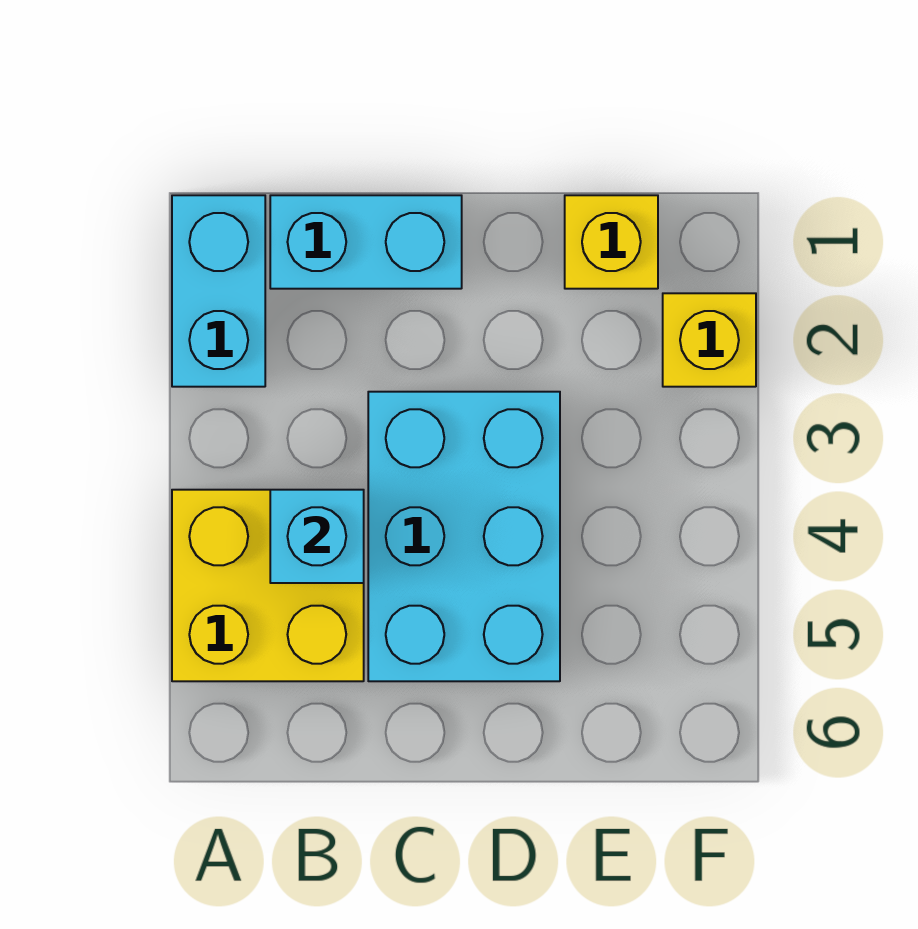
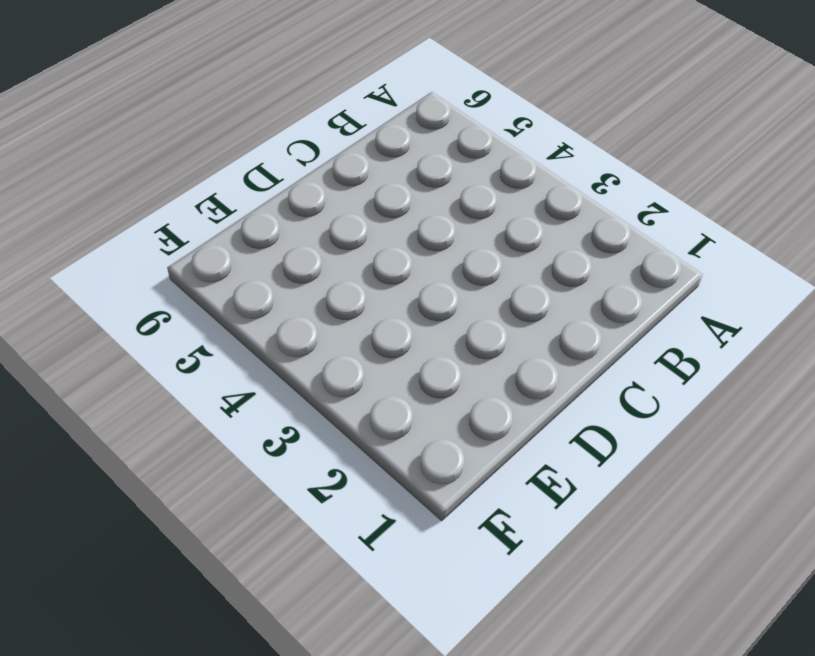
none -> cyan 1x2 brick [172,195,265,387]
none -> yellow 2x2 brick [172,490,364,681]

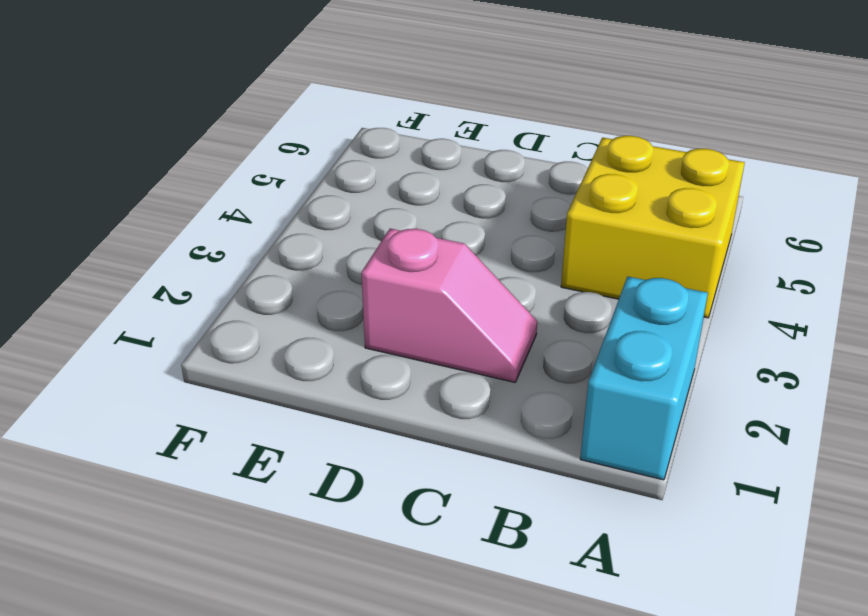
pink 1x2 slope [361,229,537,382] -> none
none -> cyan 1x2 brick [270,195,462,289]
none -> cyan 2x3 brick [368,392,560,681]

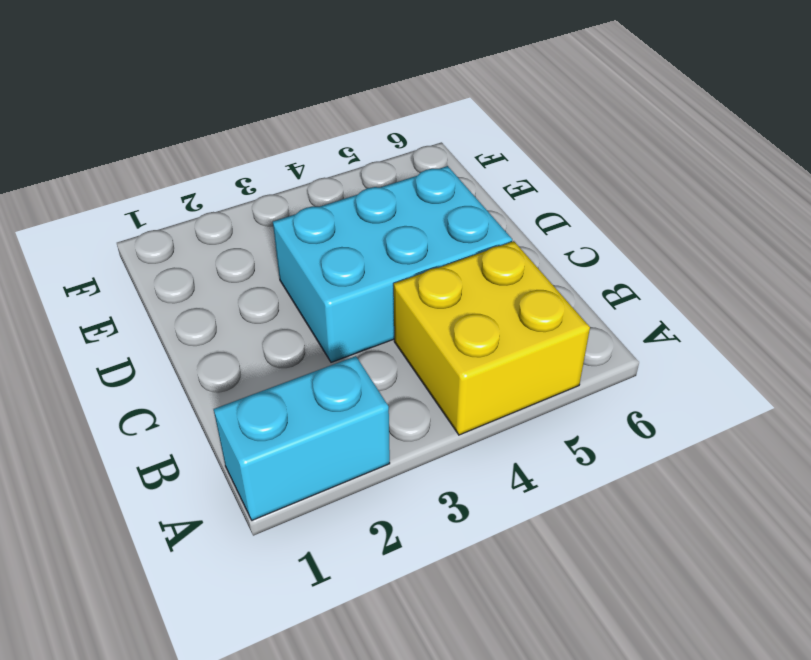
none -> cyan 1x2 brick [270,195,462,289]
none -> yellow 1x1 brick [565,195,658,289]

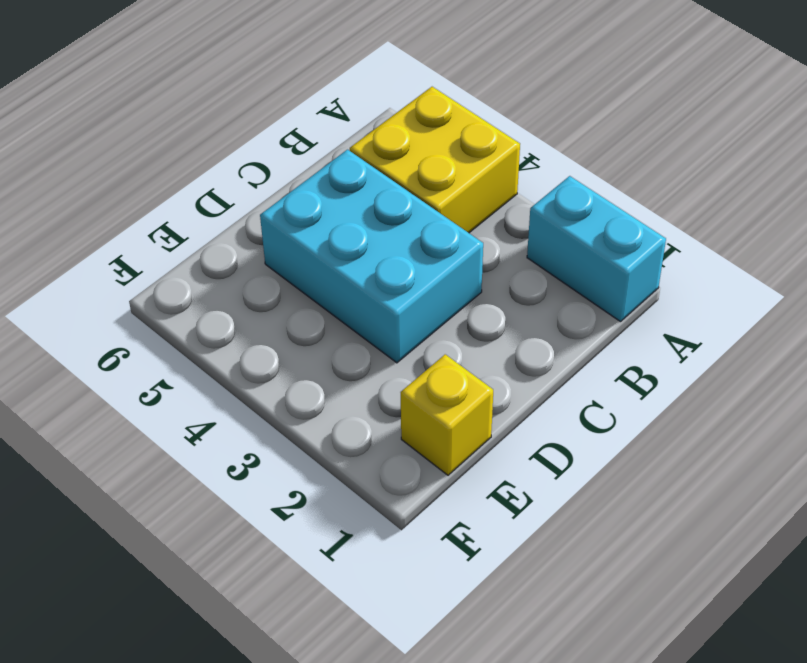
none -> cyan 1x2 brick [270,195,462,289]
none -> yellow 1x1 brick [663,293,756,387]

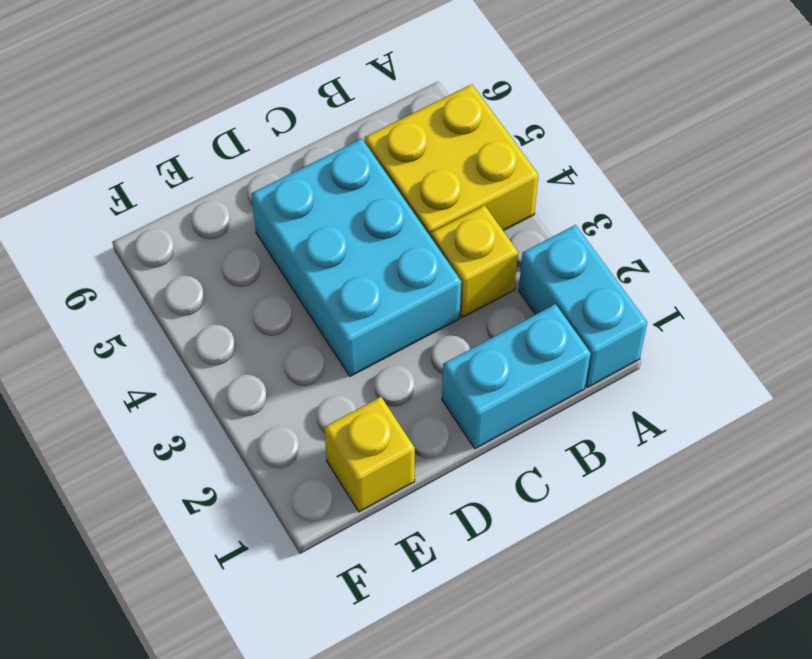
yellow 1x1 brick [431,205,518,317] -> yellow 1x1 brick moved to [663,293,756,387]
none -> cyan 1x1 brick [270,490,364,583]

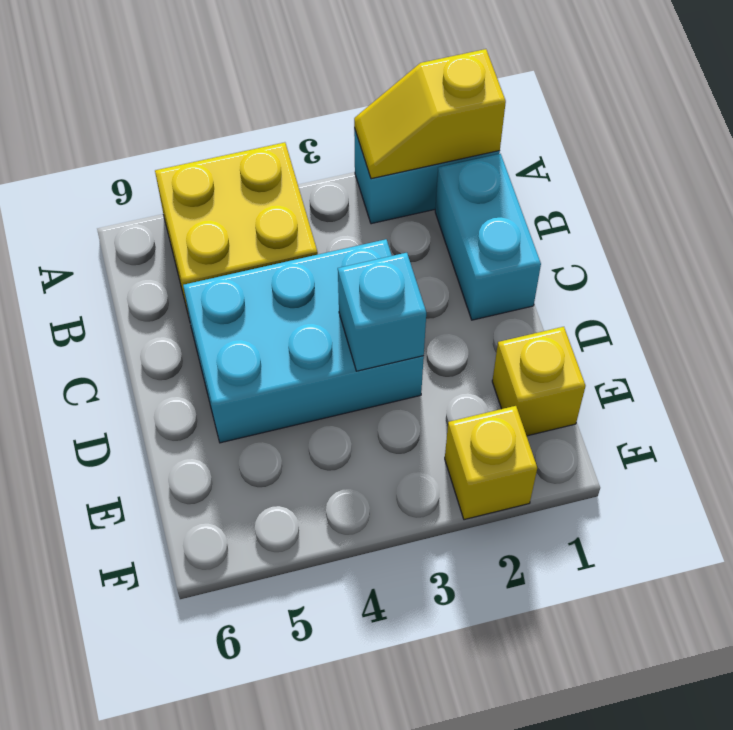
yellow 1x2 slope [354,49,506,179] -> none
cyan 1x1 brick [338,253,426,371] -> cyan 1x1 brick moved to [270,490,364,583]

